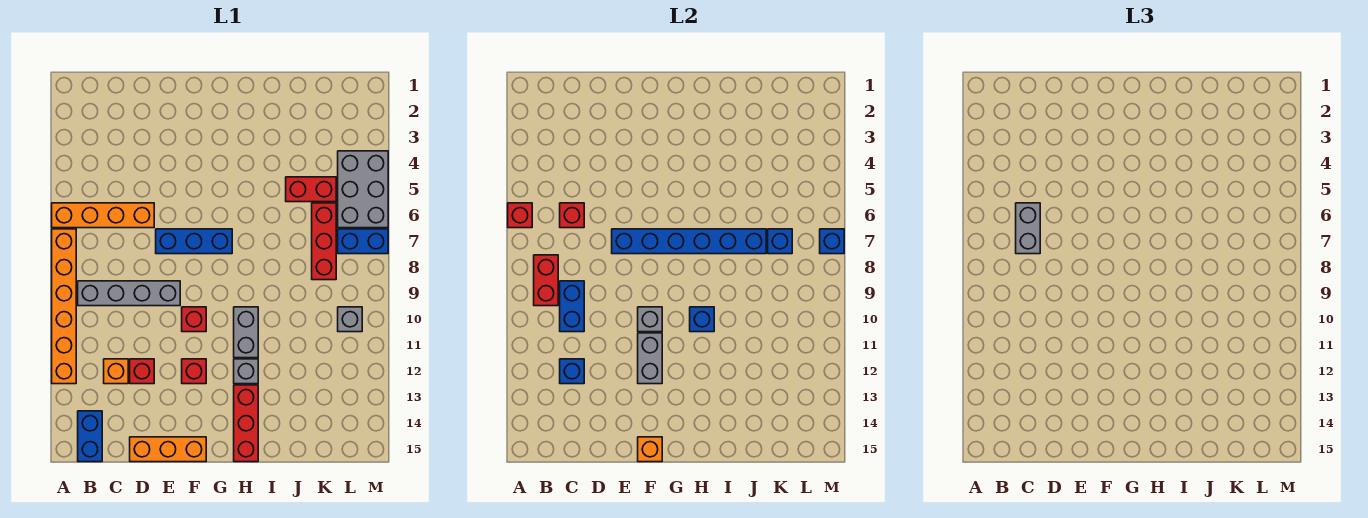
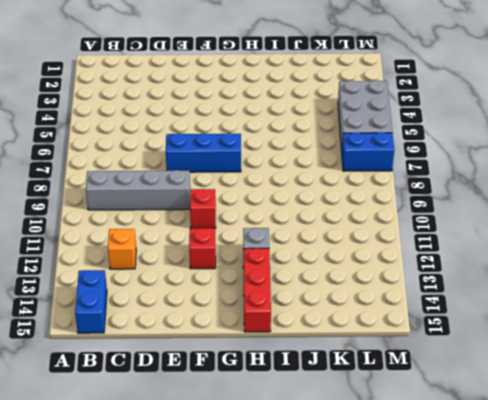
none -> orange 1x4 brick [52,203,154,228]
none -> orange 1x6 brick [52,229,76,384]
none -> red 1x1 brick [130,359,154,384]
none -> orange 1x3 brick [130,437,206,462]

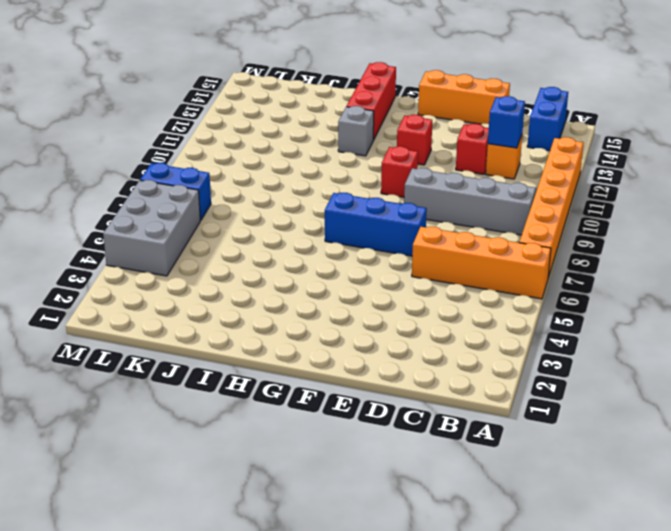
none -> grey 1x2 brick [234,307,258,358]
none -> red 1x2 brick [286,177,336,202]
none -> red 1x3 brick [312,203,336,280]
none -> grey 1x1 brick [338,307,362,332]

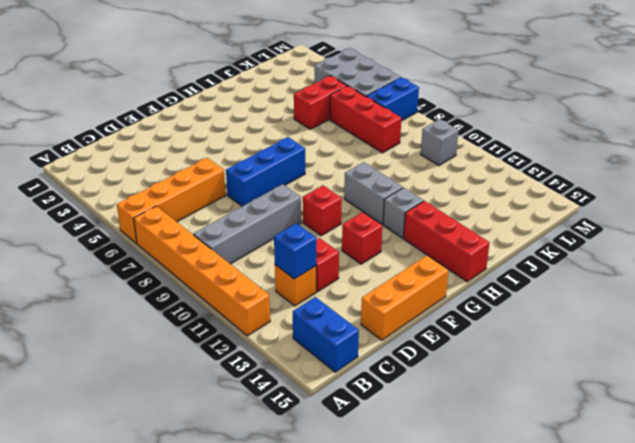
none -> red 1x1 brick [508,203,532,228]
none -> red 1x2 brick [534,255,558,306]
none -> red 1x1 brick [560,203,584,228]
none -> blue 1x2 brick [560,281,584,332]

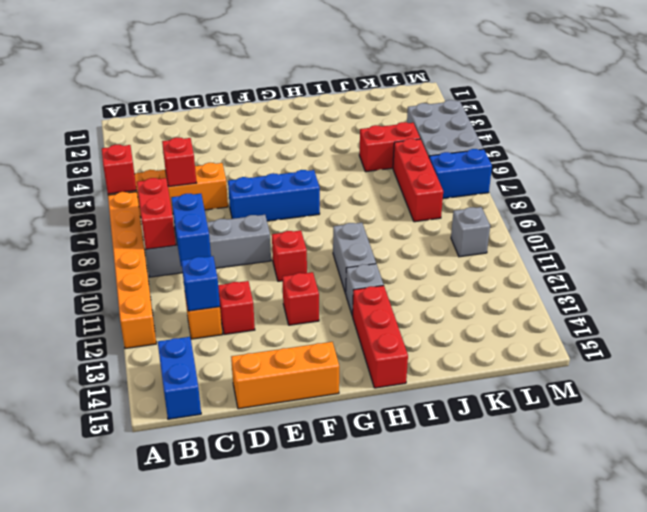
none -> blue 1x6 brick [612,229,766,254]
none -> grey 1x1 brick [638,307,662,332]
none -> grey 1x2 brick [638,333,662,384]
none -> orange 1x1 brick [638,437,662,462]

